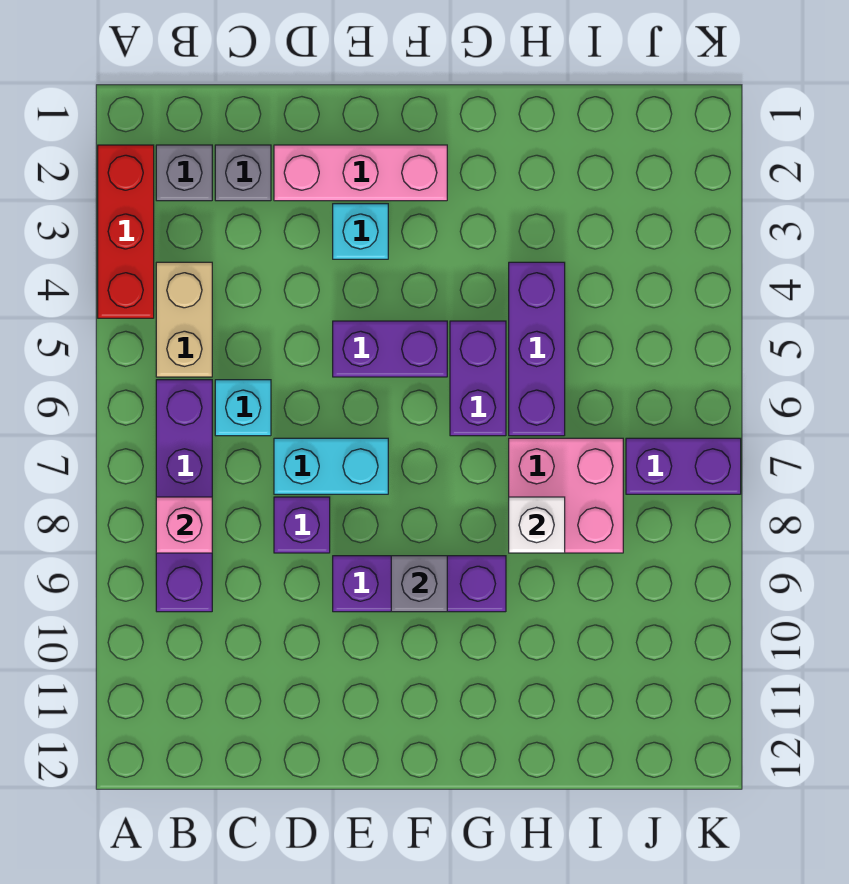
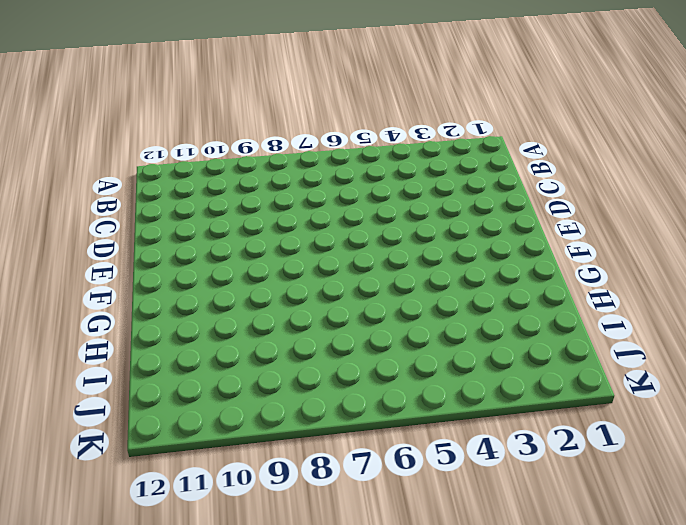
none -> red 1x3 brick [98,145,154,318]
none -> grey 1x1 brick [156,145,212,201]
none -> tan 1x2 brick [156,262,212,377]

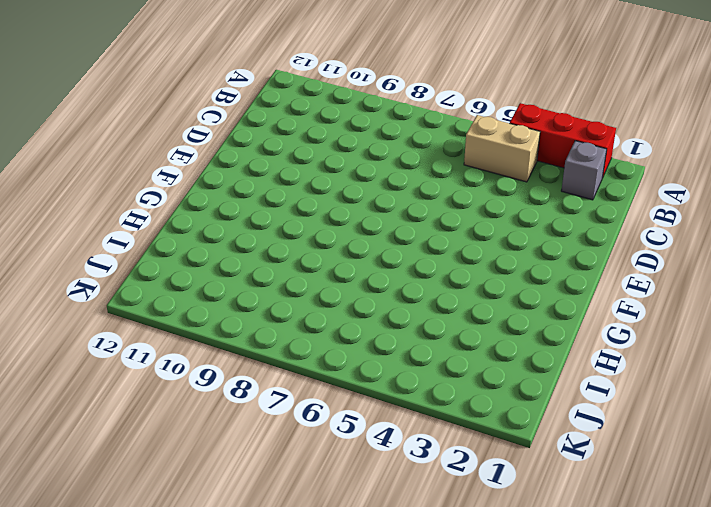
none -> purple 1x4 brick [156,380,212,612]
none -> grey 1x1 brick [215,145,271,201]
none -> cyan 1x1 brick [215,380,271,436]

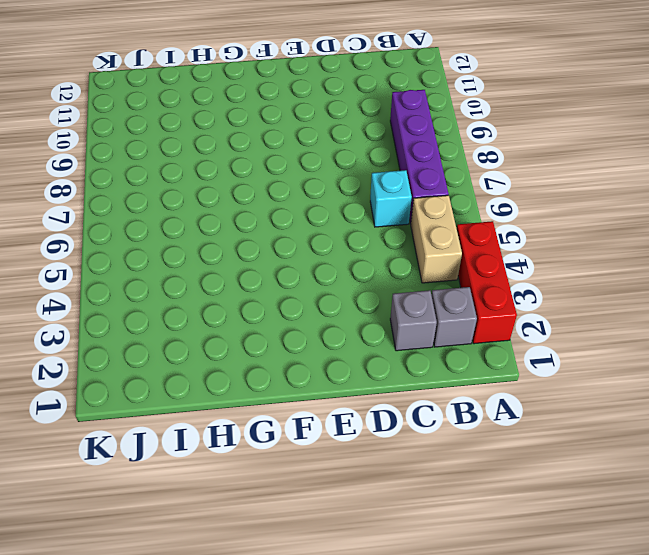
none -> pink 1x3 brick [274,145,447,201]
none -> cyan 1x2 brick [274,438,388,494]
none -> purple 1x1 brick [274,497,330,553]

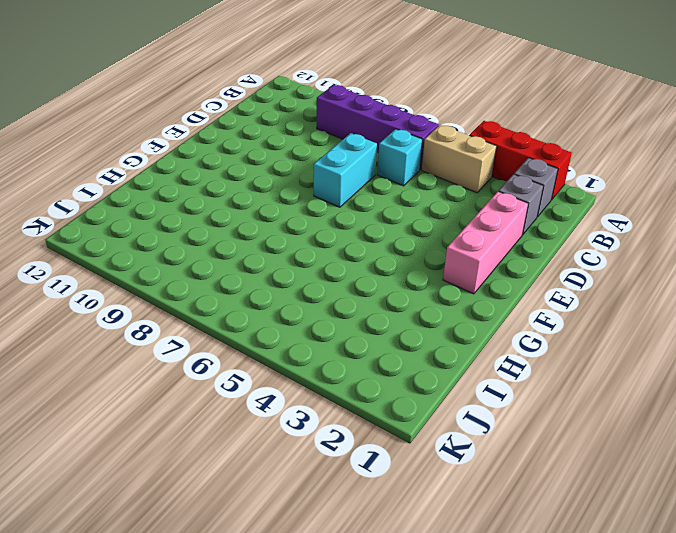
none -> purple 1x1 brick [274,497,330,553]
none -> cyan 1x1 brick [333,204,388,259]
none -> purple 1x2 brick [333,321,447,377]

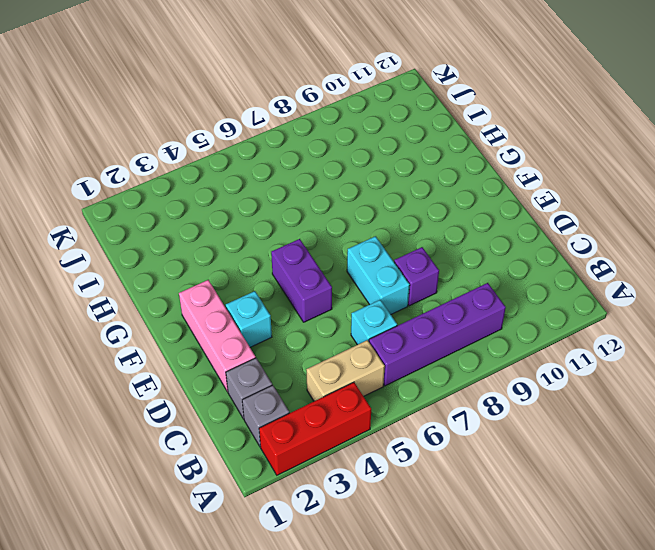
none -> purple 1x3 brick [333,556,506,612]
none -> purple 1x2 brick [450,321,506,436]
none -> purple 1x3 brick [509,262,565,436]

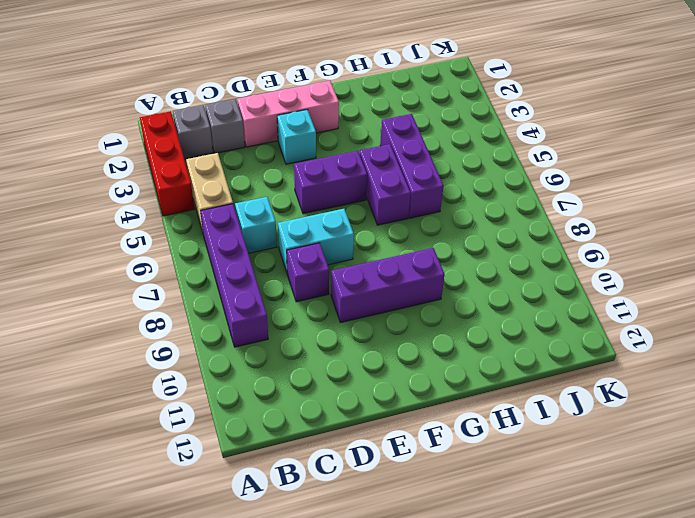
none -> pink 2x2 brick [509,438,623,553]
none -> purple 1x2 brick [626,438,741,494]
none -> pink 1x1 brick [156,497,212,553]

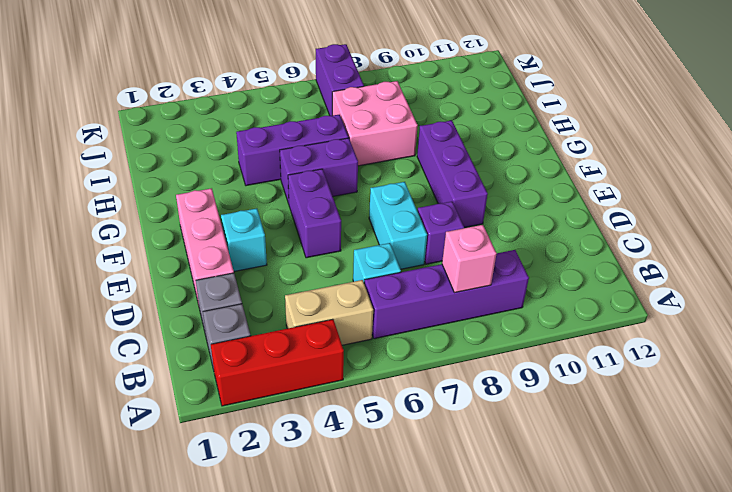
none -> grey 1x1 brick [391,556,447,612]
none -> white 1x1 brick [509,497,565,553]

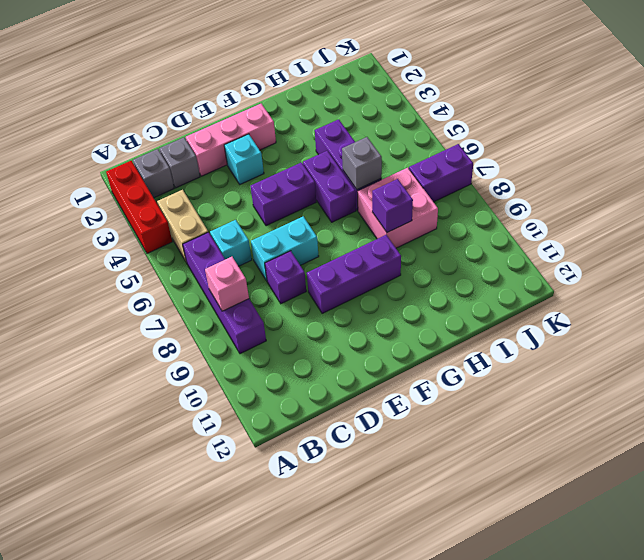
grey 1x1 brick [342,137,382,189] -> grey 1x1 brick moved to [391,556,447,612]
purple 1x1 brick [372,179,413,232] -> white 1x1 brick [509,497,565,553]

